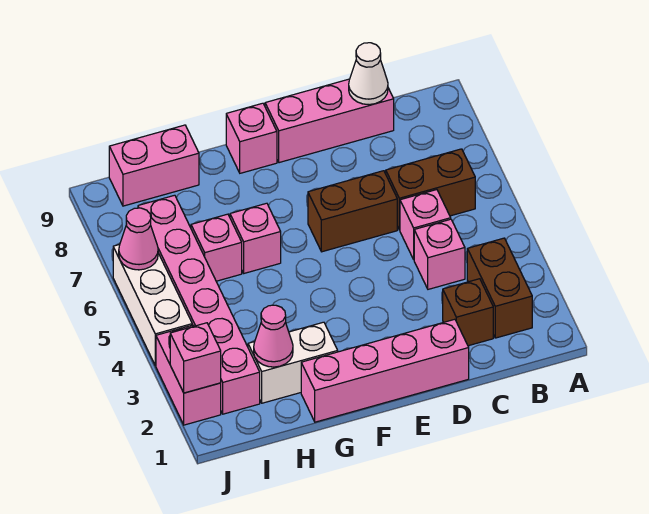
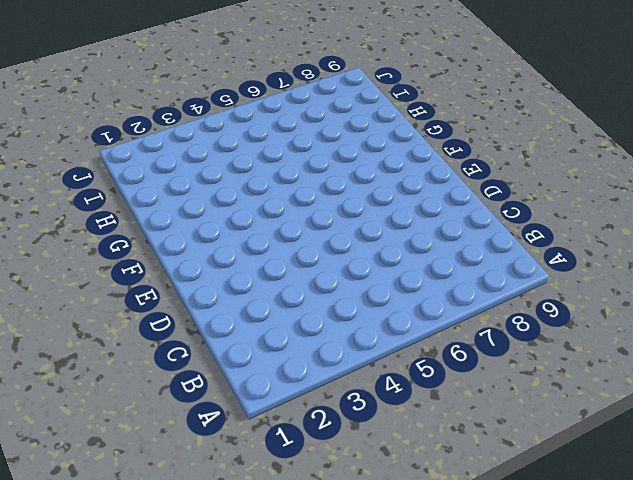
none -> brown 1x2 brick [467,238,532,338]
none -> brown 1x2 brick [386,149,475,230]
none -> brown 1x1 brick [443,279,493,346]

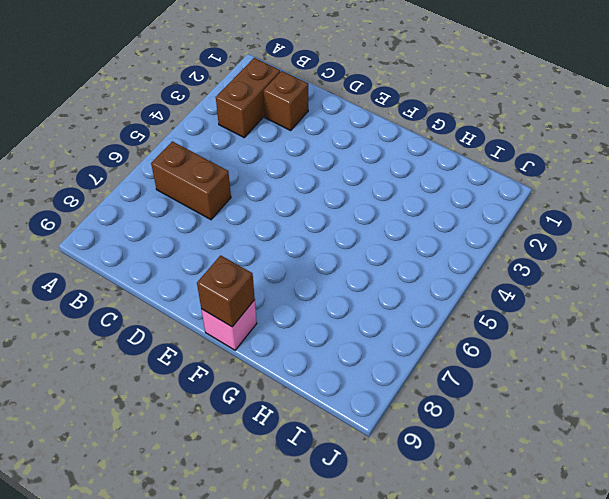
brown 1x1 brick [197,255,255,327] -> none
none -> pink 1x1 brick [414,219,465,289]
none -> pink 1x1 brick [400,190,451,259]
none -> pink 1x3 brick [265,79,394,163]

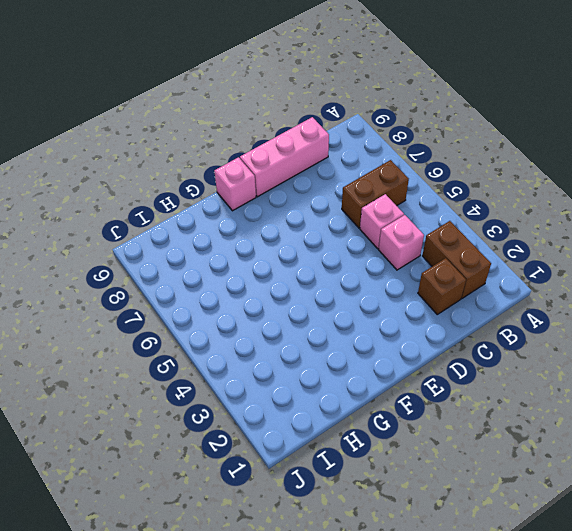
none -> pink 1x4 brick [301,319,469,422]
none -> brown 1x2 brick [308,171,397,252]
none -> white 1x2 brick [248,322,338,403]

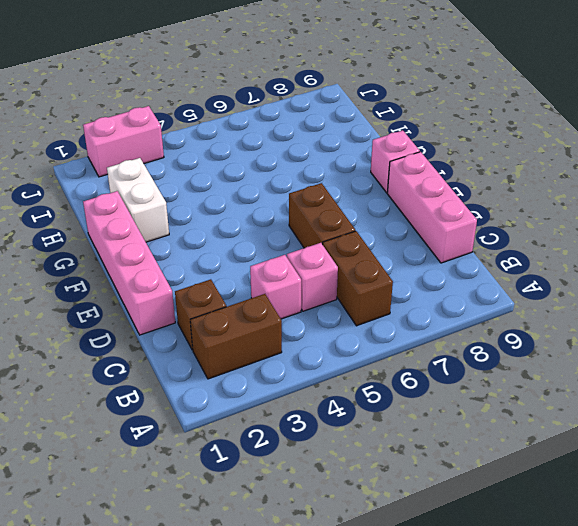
none -> pink 1x1 brick [230,203,281,273]
none -> pink 1x1 brick [191,214,242,281]
none -> pink 1x2 brick [109,125,199,206]

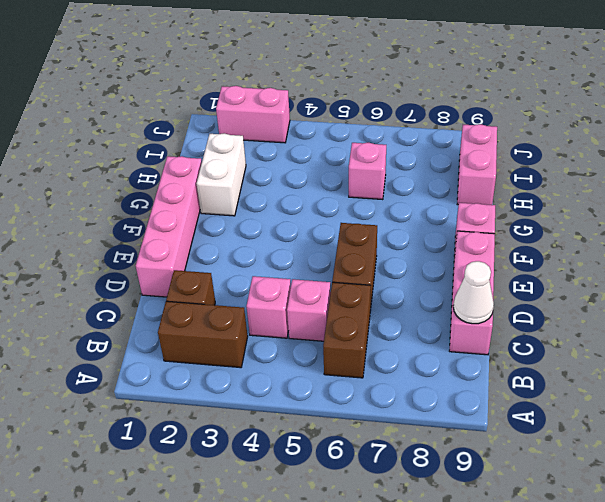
none -> pink 1x1 brick [230,203,281,273]
none -> pink 1x6 brick [138,195,260,414]
none -> white 1x3 brick [113,245,192,366]

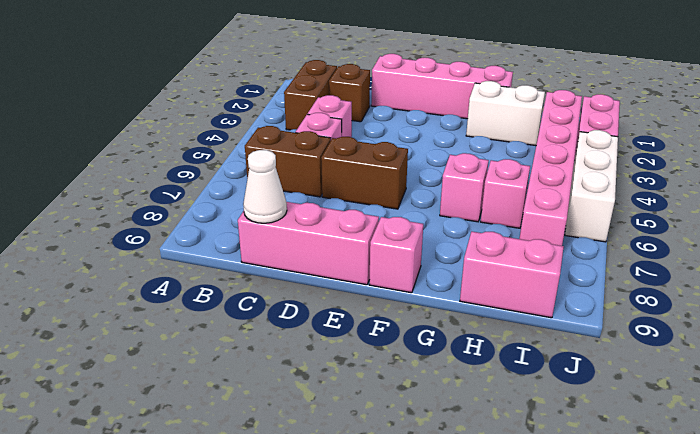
none -> pink 1x1 cone [254,305,293,367]
none -> pink 1x1 brick [170,323,221,393]
none -> pink 1x1 cone [119,208,158,270]

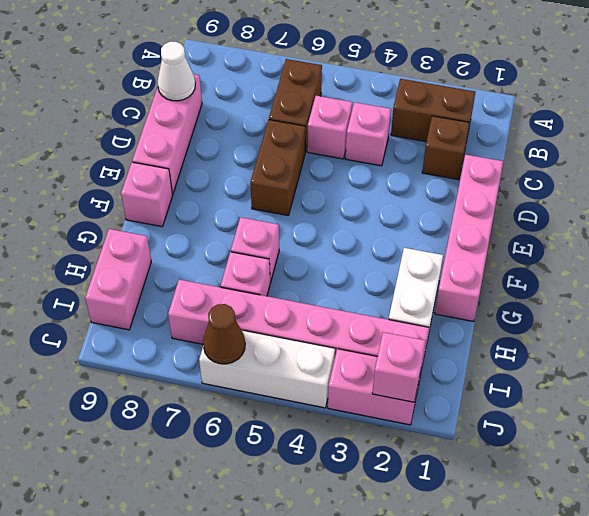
brown 1x1 cone [203,304,245,364] -> pink 1x1 cone [119,208,158,270]
none -> pink 1x1 cone [254,305,293,367]

